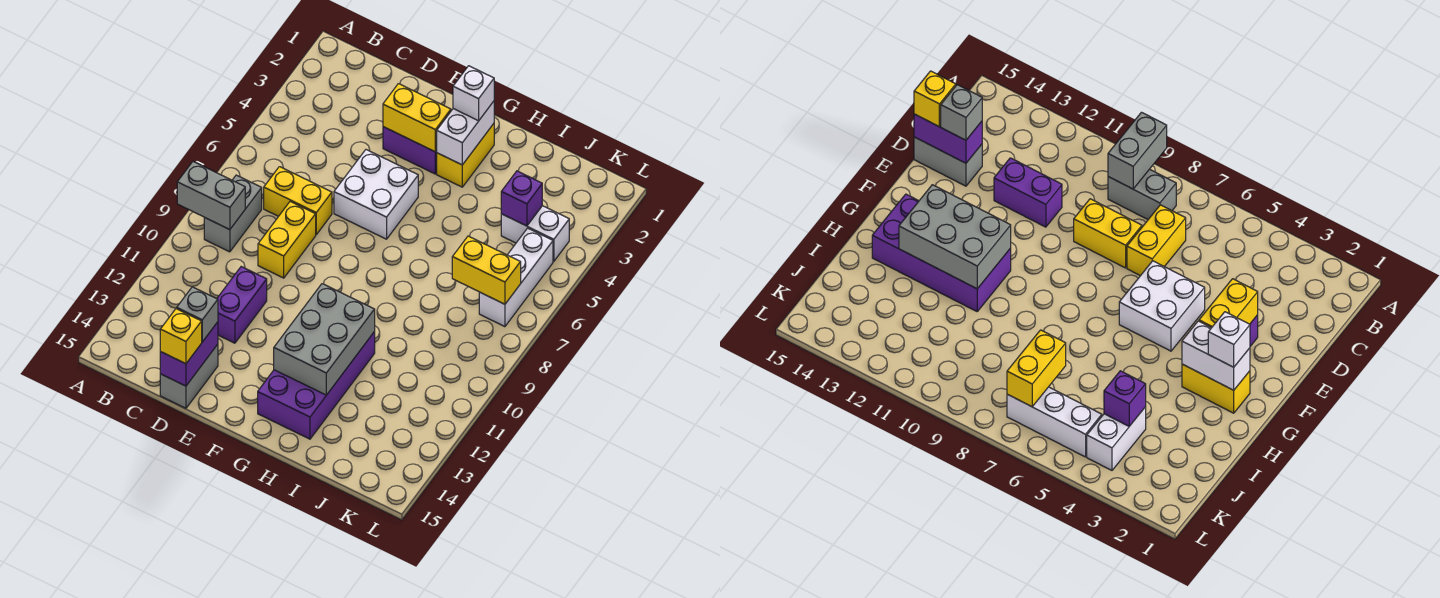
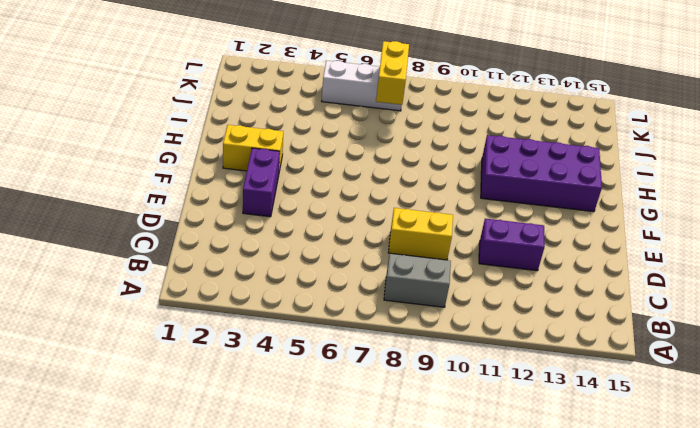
none -> yellow 1x2 brick [264,167,332,234]
none -> grey 1x2 brick [160,344,218,408]
none -> white 2x2 brick [334,150,418,239]

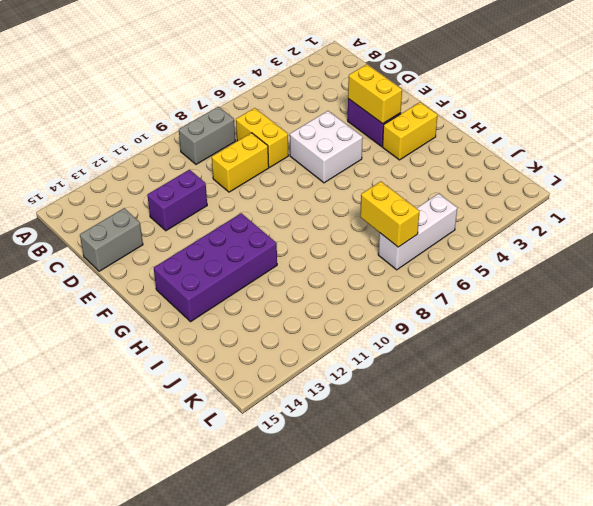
none -> white 1x2 brick [501,206,569,261]
none -> grey 1x2 brick [177,162,245,230]
none -> purple 1x2 brick [160,322,218,386]

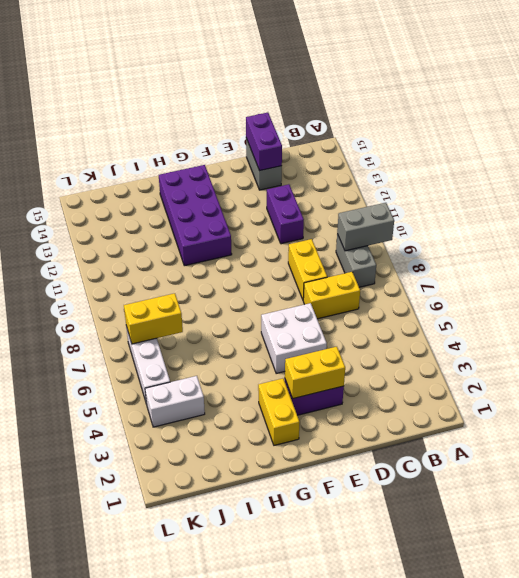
none -> white 1x2 brick [437,101,494,165]
none -> grey 2x3 brick [274,284,375,395]
none -> purple 1x1 brick [501,171,542,226]

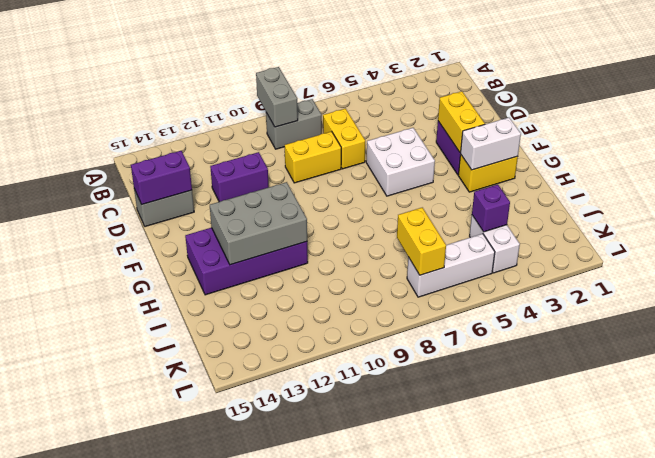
none -> grey 1x1 brick [177,287,218,342]
none -> yellow 1x1 brick [160,309,202,364]
none -> white 1x1 brick [453,66,494,121]

